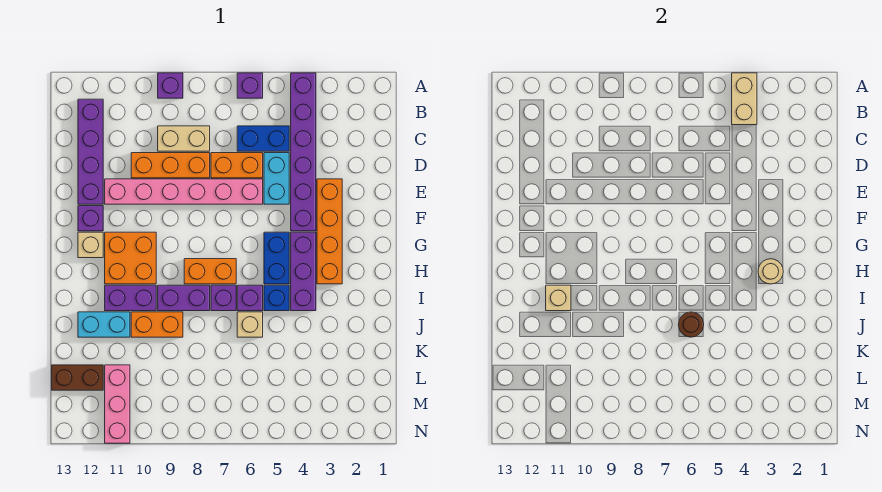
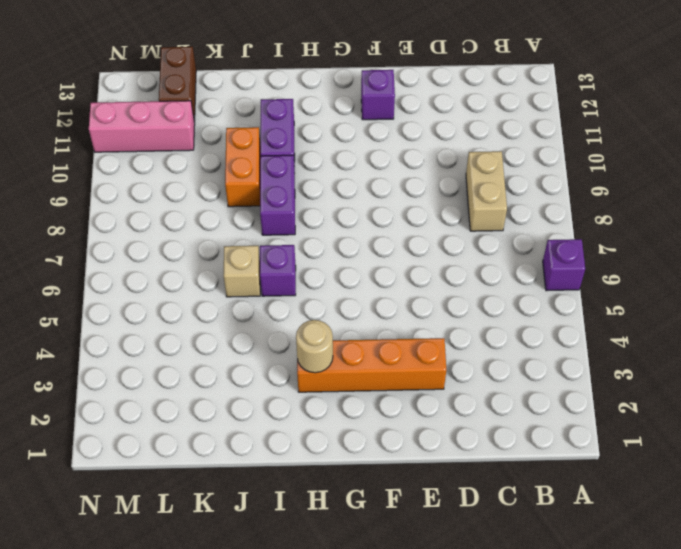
none -> purple 1x6 brick [291,73,316,231]
none -> purple 1x1 brick [158,73,183,98]
none -> purple 1x4 brick [78,99,103,204]
none -> blue 1x2 brick [237,126,289,151]

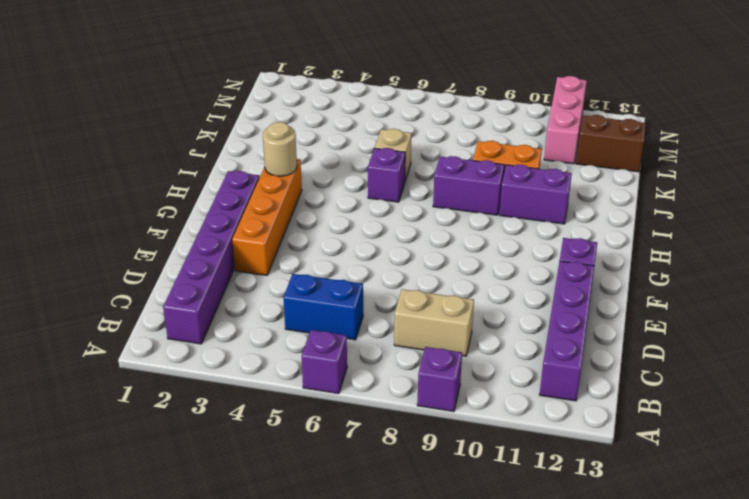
purple 1x6 brick [163,171,259,344] -> purple 1x6 brick moved to [291,73,316,231]
none -> cyan 1x2 brick [264,153,289,204]
none -> orange 1x2 brick [211,153,263,178]
none -> orange 1x3 brick [131,153,210,178]
none -> pink 1x6 brick [105,179,263,204]

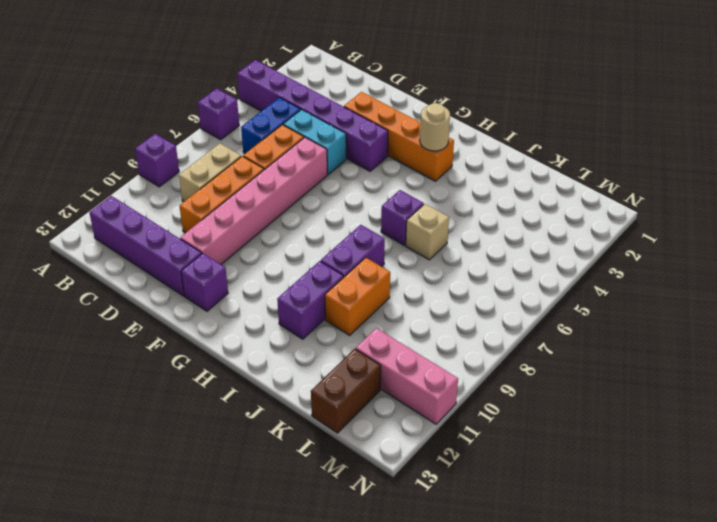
none -> purple 1x3 brick [291,232,316,311]
none -> blue 1x2 brick [264,232,289,284]
none -> orange 2x2 brick [105,232,156,284]
none -> tan 1x1 brick [78,232,103,258]

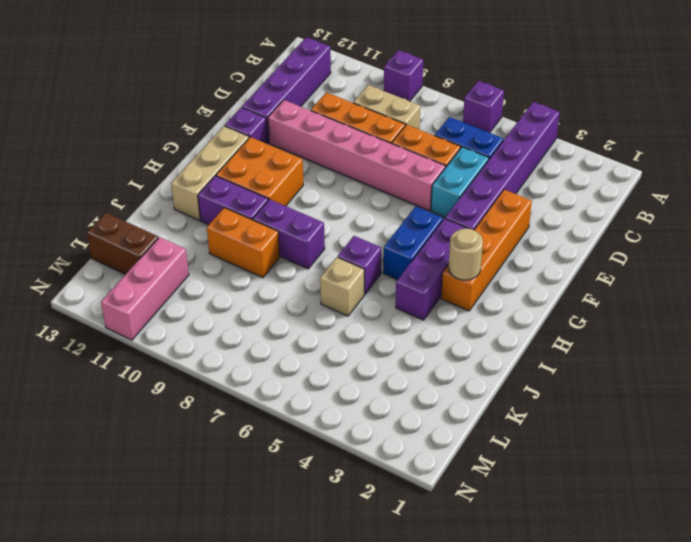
tan 1x3 brick [171,126,249,220] -> tan 1x1 brick [78,232,103,258]
none -> orange 1x2 brick [184,259,236,284]
none -> blue 1x1 brick [264,285,289,311]
none -> purple 1x1 brick [211,285,236,311]
none -> cyan 1x2 brick [78,312,130,337]

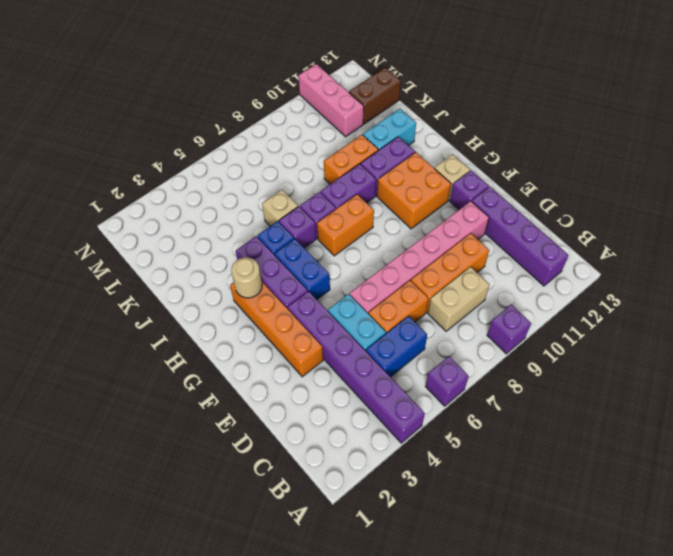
none -> tan 1x2 brick [732,73,757,125]
none -> tan 1x1 brick [546,285,571,311]
none -> brown 1x1 round brick [678,312,704,337]

